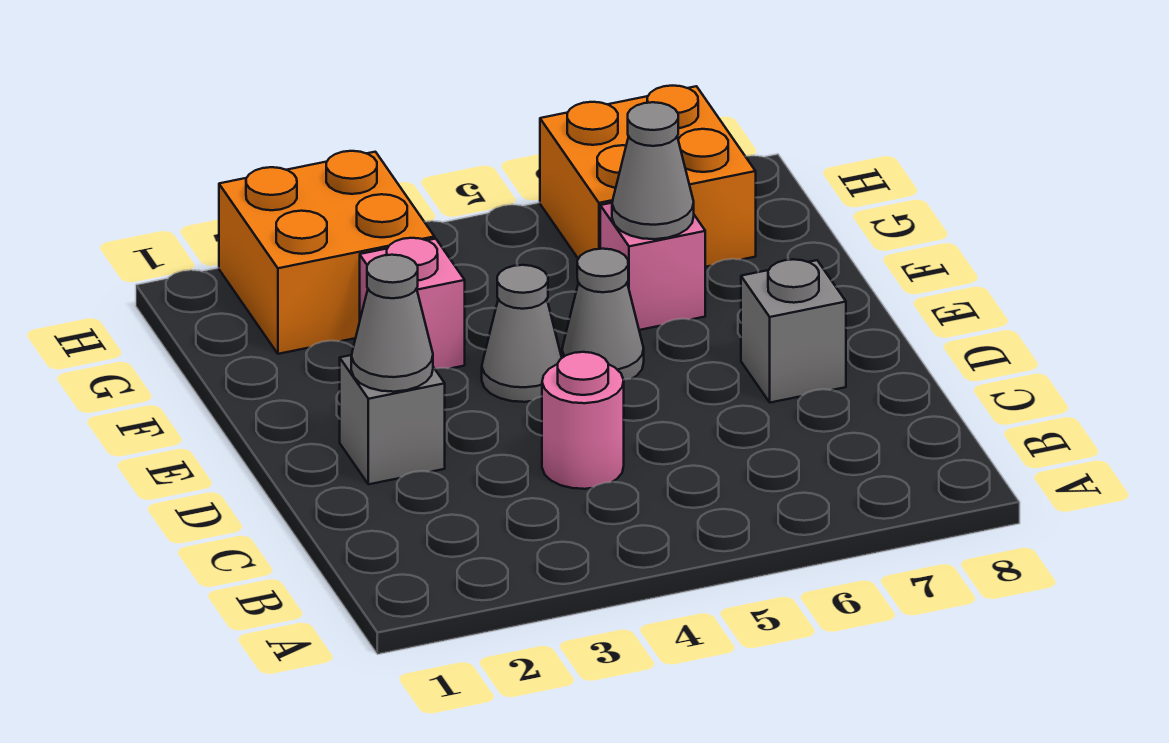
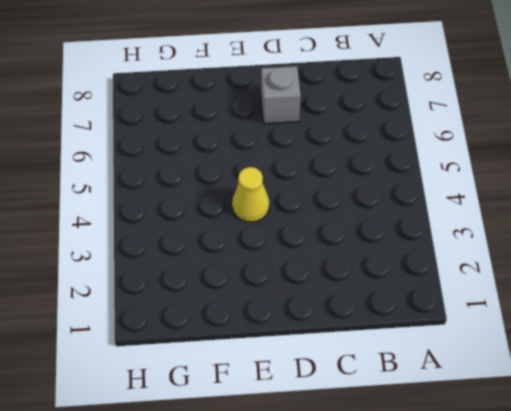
yellow 1x1 cone [232,167,269,222] -> grey 1x1 cone [482,265,562,402]
none -> pink 1x1 round brick [542,352,624,489]
none -> grey 1x1 brick [340,355,445,484]

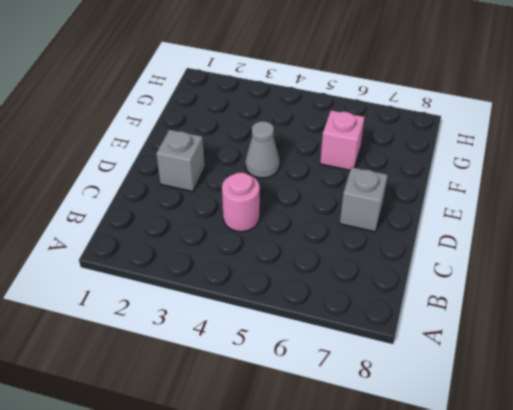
none -> grey 1x1 cone [562,249,644,380]
none -> pink 1x1 brick [360,238,465,369]

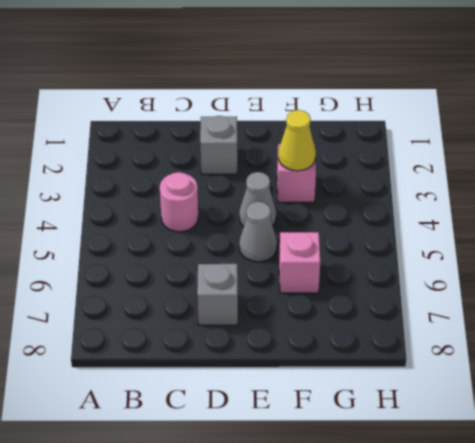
yellow 1x1 cone [278,110,316,171] -> none
none -> orange 2x2 brick [219,151,435,354]
none -> orange 2x2 brick [540,86,756,267]

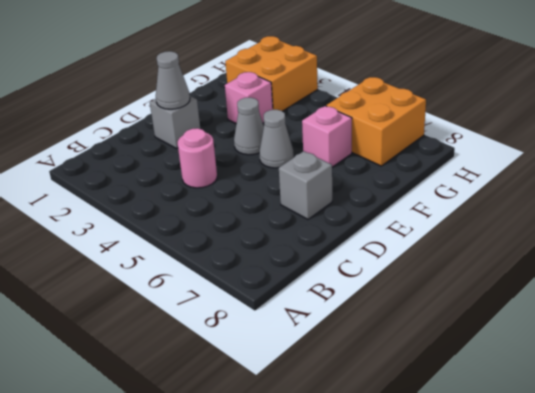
none -> grey 1x1 cone [612,102,694,239]

